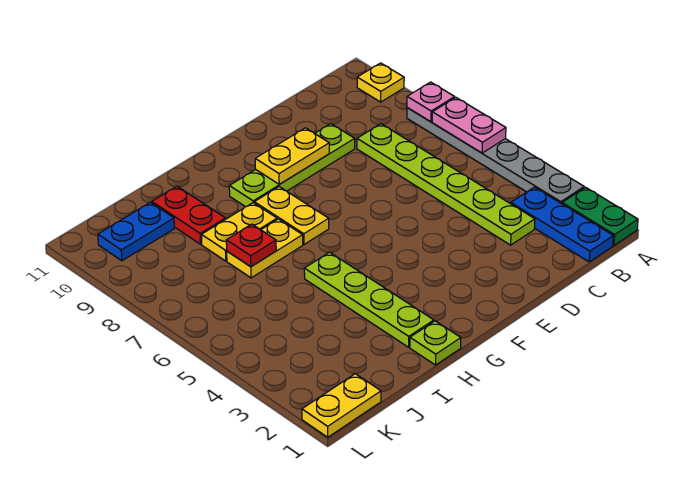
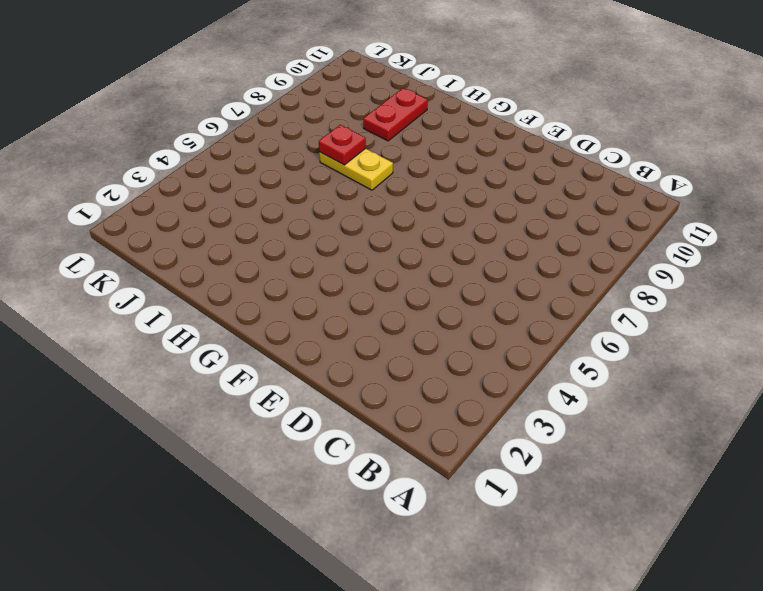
none -> green 1x2 plate [562,187,638,245]
none -> grey 1x6 plate [407,108,584,204]
none -> yellow 1x1 plate [357,63,404,102]

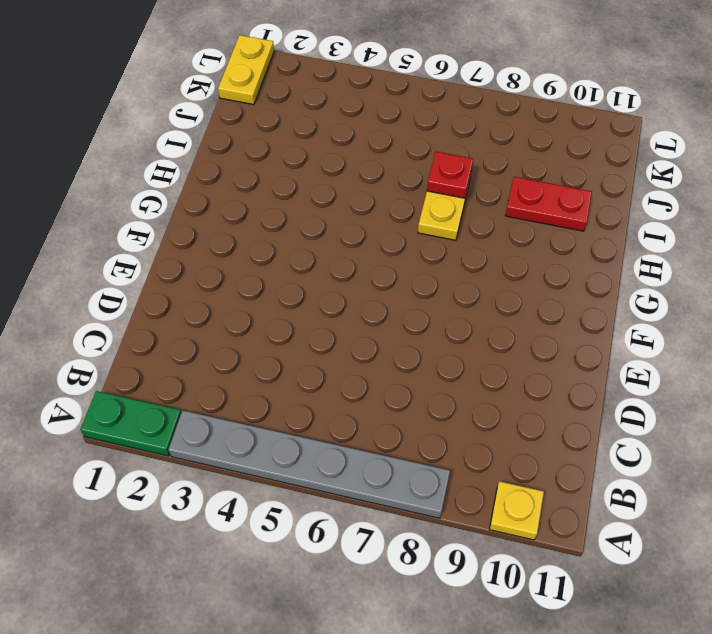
none -> blue 1x3 plate [511,187,613,262]
none -> lime 1x6 plate [357,124,535,245]
none -> lime 1x4 plate [229,124,355,207]

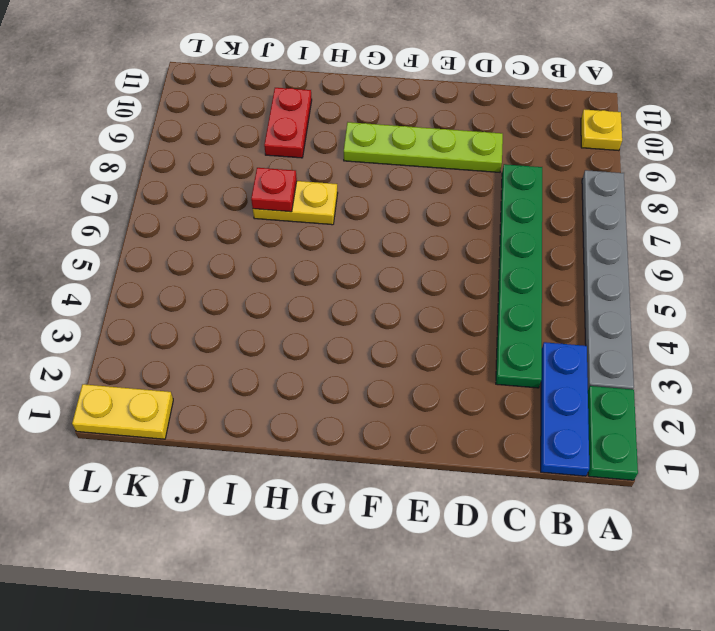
green 1x6 plate [496,164,542,388] -> lime 1x6 plate [357,124,535,245]
none -> yellow 1x2 plate [254,187,329,245]
none -> lime 1x1 plate [410,321,461,365]
none -> lime 1x4 plate [304,252,434,347]

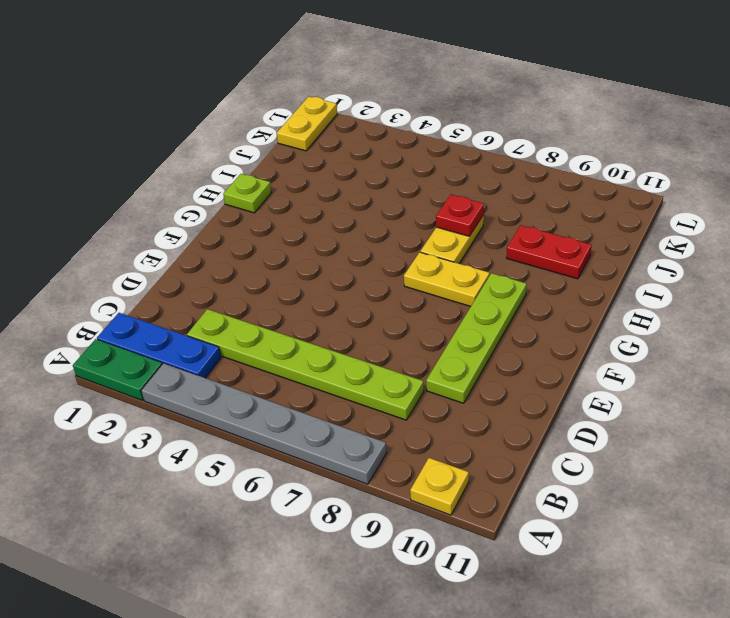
none -> lime 1x4 plate [304,252,434,347]
none -> yellow 1x2 plate [201,203,277,261]
none -> blue 1x2 plate [98,202,174,261]

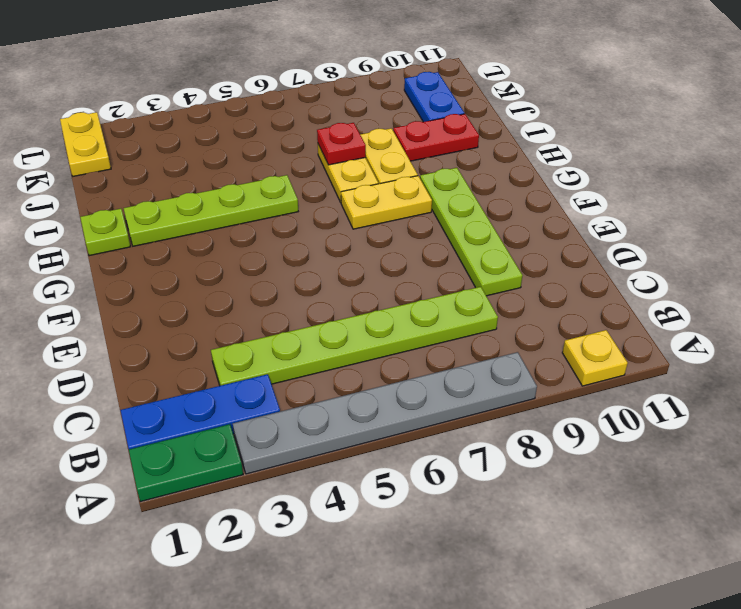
none -> pink 1x2 plate [432,98,506,153]
none -> pink 1x1 plate [407,82,455,122]
none -> yellow 1x2 plate [255,128,329,184]

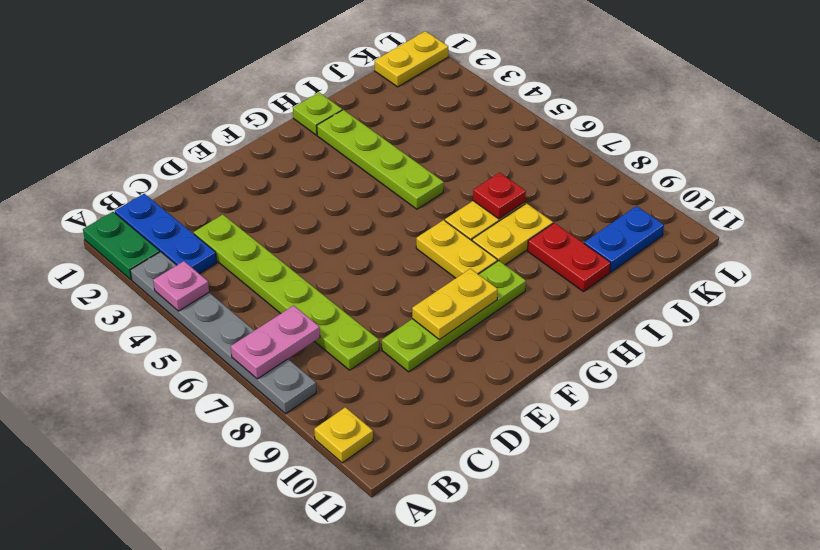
pink 1x1 plate [153,261,209,311] -> pink 1x1 plate moved to [407,82,455,122]
pink 1x2 plate [231,306,320,379] -> pink 1x2 plate turned to [432,98,506,153]

